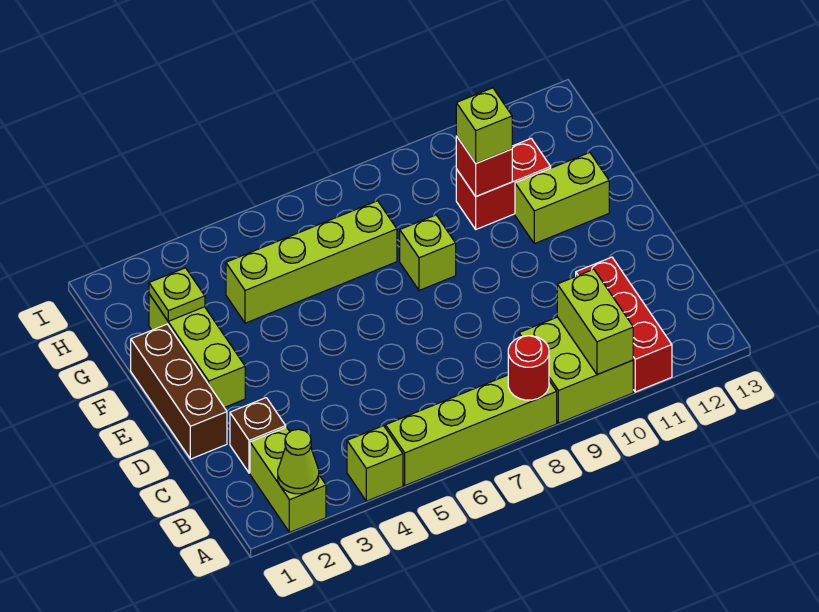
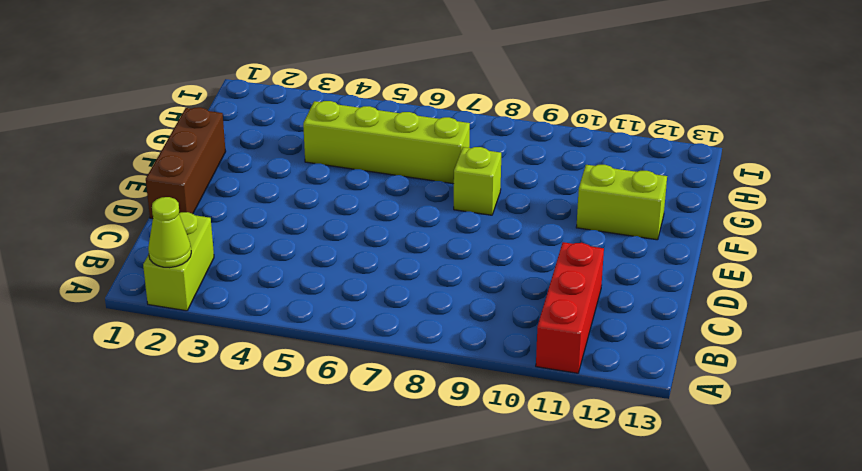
none -> lime 1x1 brick [347,426,403,501]
none -> lime 1x4 brick [386,375,557,485]
none -> lime 2x2 brick [519,317,633,423]

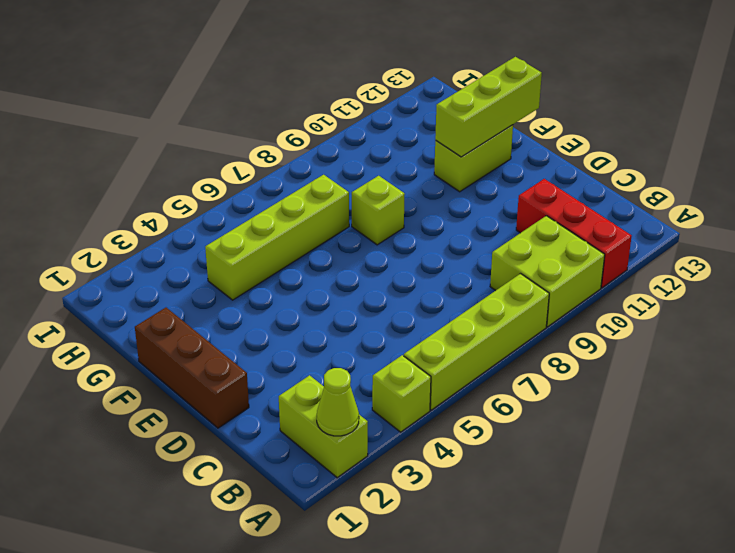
lime 1x3 brick [435,57,542,157] -> lime 1x3 brick turned to [149,294,245,408]
none -> brown 1x1 brick [230,398,286,473]
none -> red 1x2 brick [456,139,551,229]
none -> red 1x1 round brick [508,336,549,400]

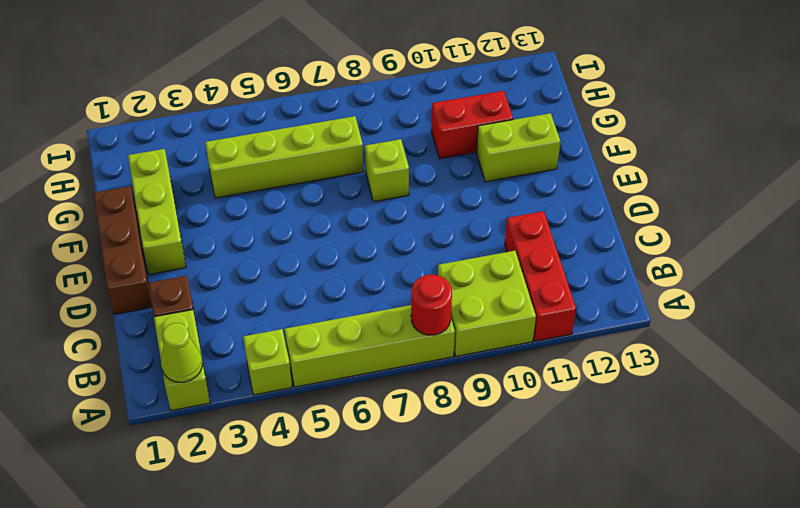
none -> lime 1x2 brick [557,269,633,375]
none -> lime 1x1 plate [149,268,205,321]
none -> red 1x1 brick [456,136,512,196]

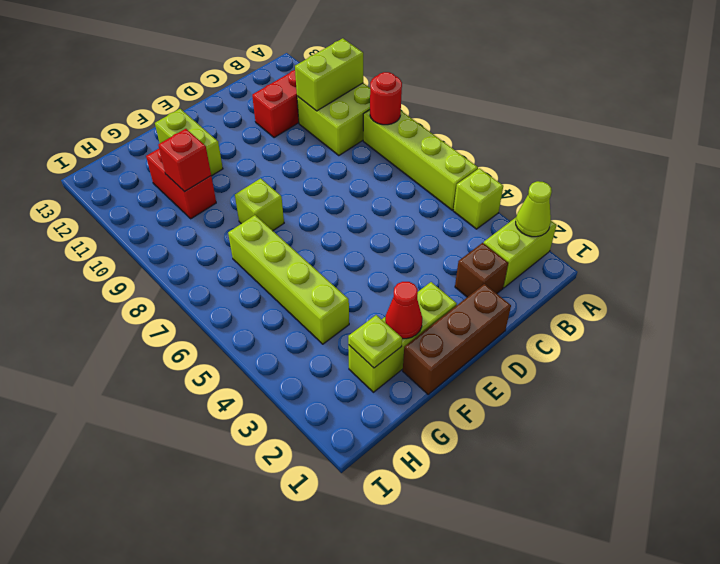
red 1x1 cone [385,282,422,339] -> none
none -> lime 1x1 brick [456,88,512,163]

